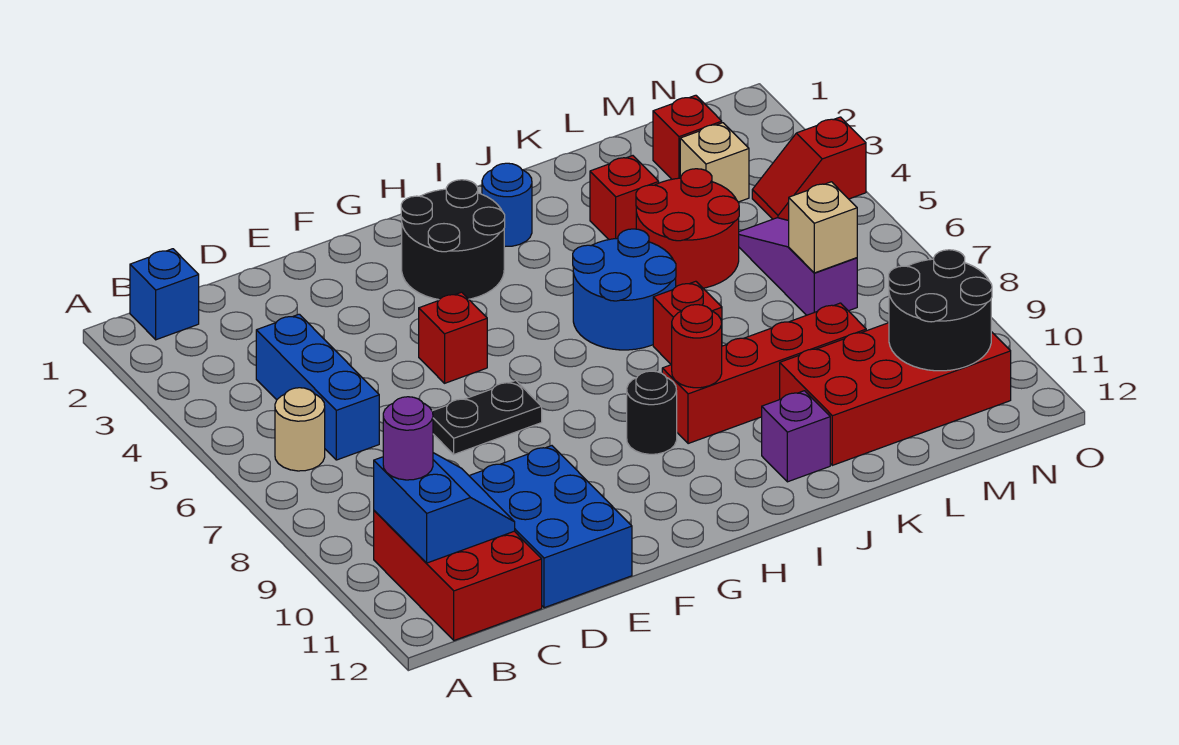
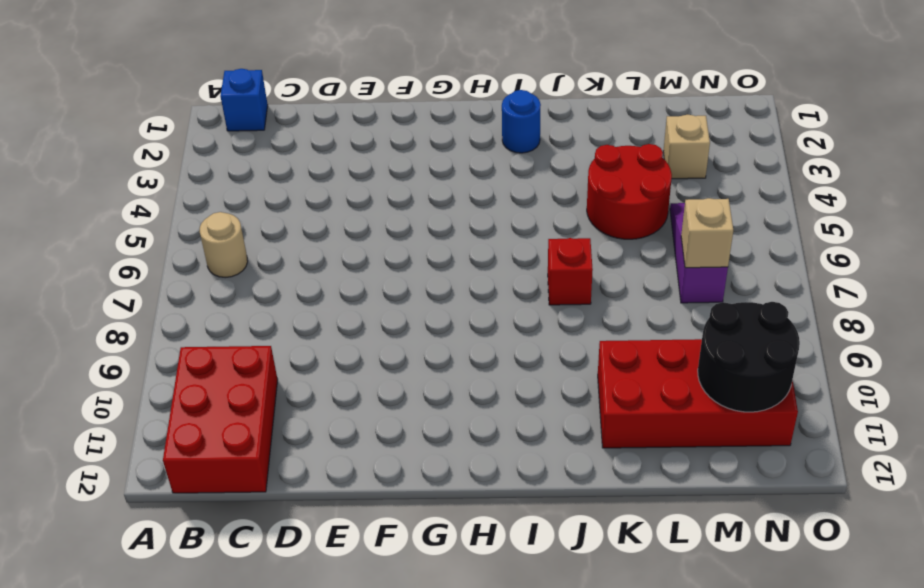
none -> blue 1x3 brick [256,314,379,460]
none -> blue 2x3 brick [469,446,632,608]
none -> black 1x2 plate [432,380,542,454]

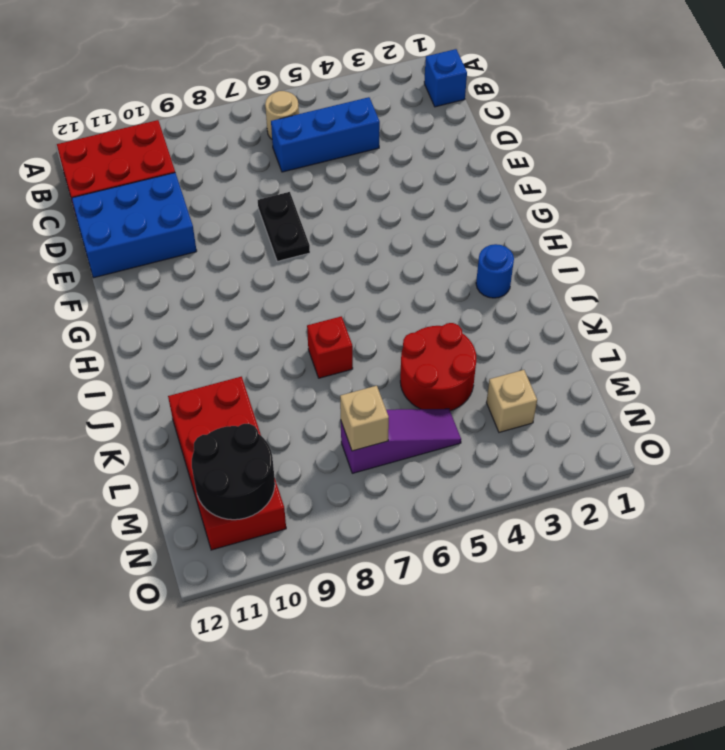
none -> red 1x1 brick [419,292,487,383]
none -> black 2x2 round brick [401,180,505,300]
none -> black 1x1 round brick [627,371,677,454]

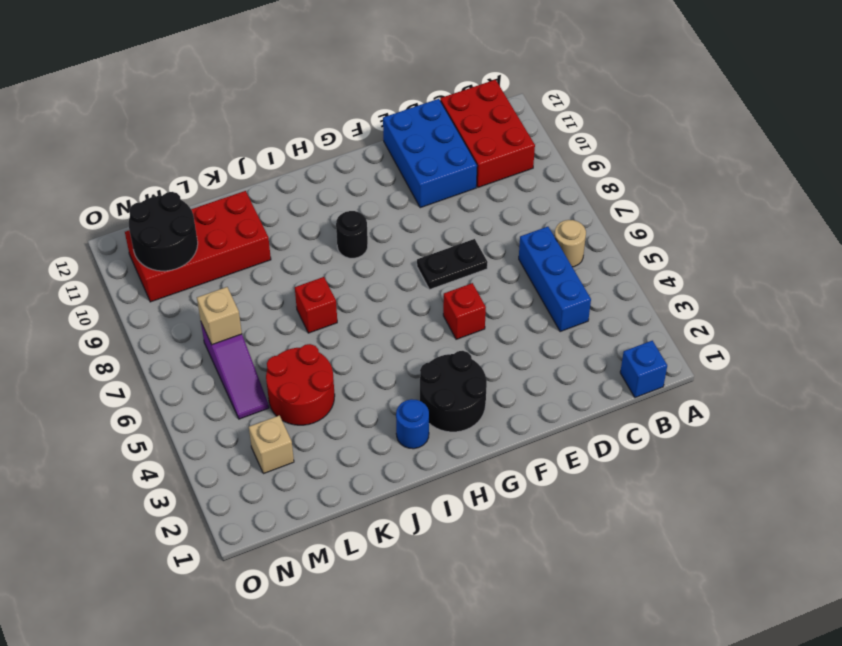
none -> blue 2x2 round brick [573,229,676,350]
none -> red 1x4 brick [662,303,866,444]
none -> purple 1x1 brick [762,391,830,482]

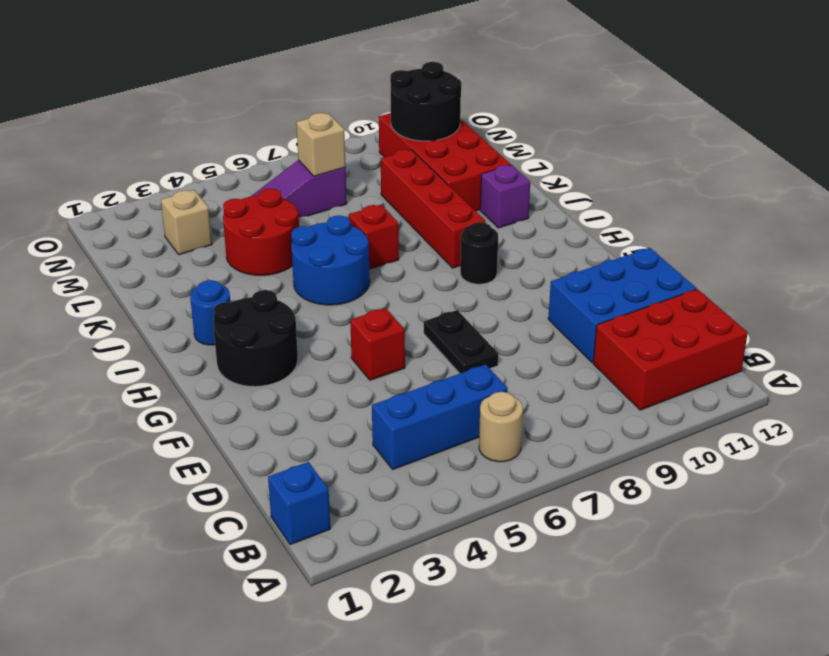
none -> red 1x1 brick [590,156,659,240]
none -> red 1x1 brick [653,95,722,179]
none -> red 1x2 slope [752,117,866,221]

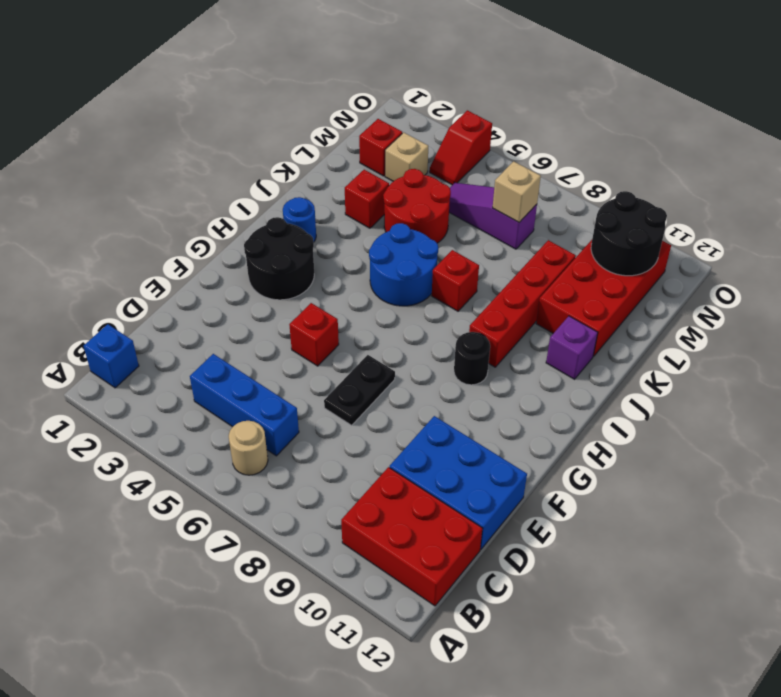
none -> blue 2x2 slope [374,453,515,563]
none -> red 1x1 round brick [672,305,722,388]
none -> purple 1x1 round brick [383,397,433,480]

